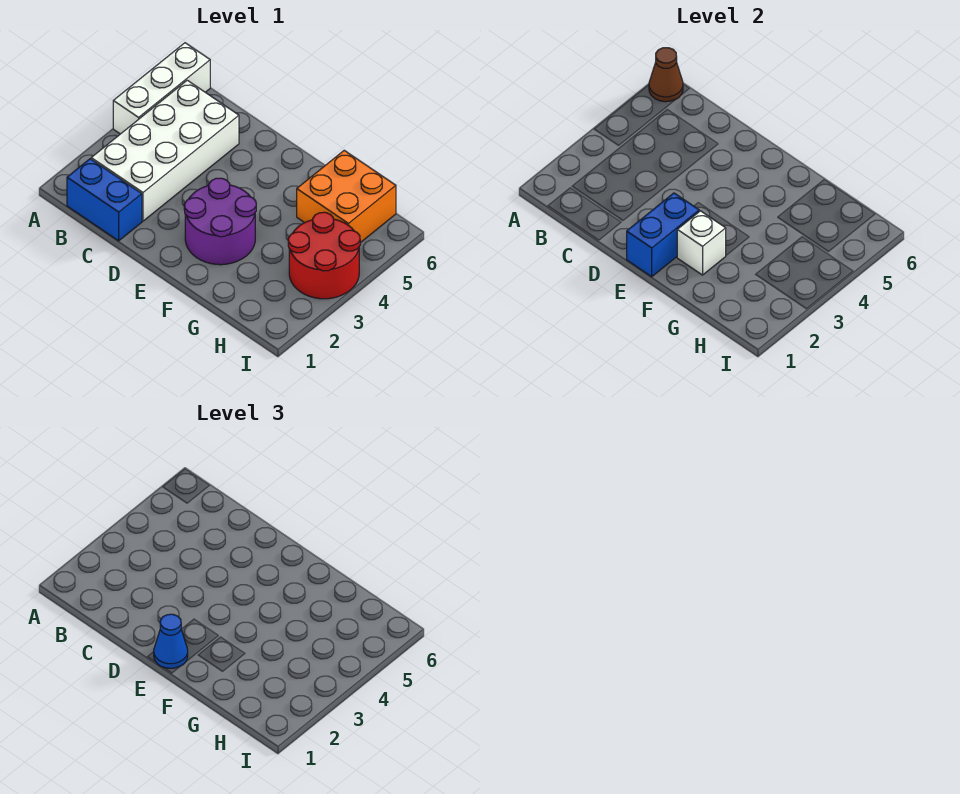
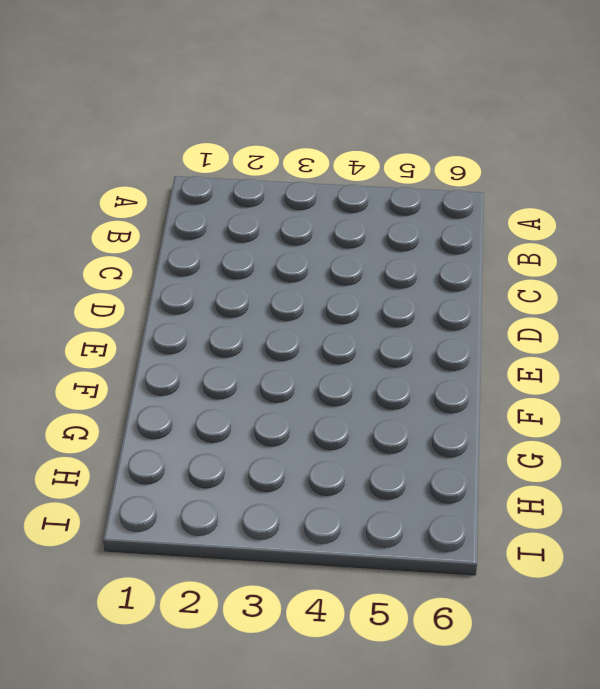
none -> white 1x3 brick [113,43,210,134]
none -> blue 1x2 brick [67,159,142,241]

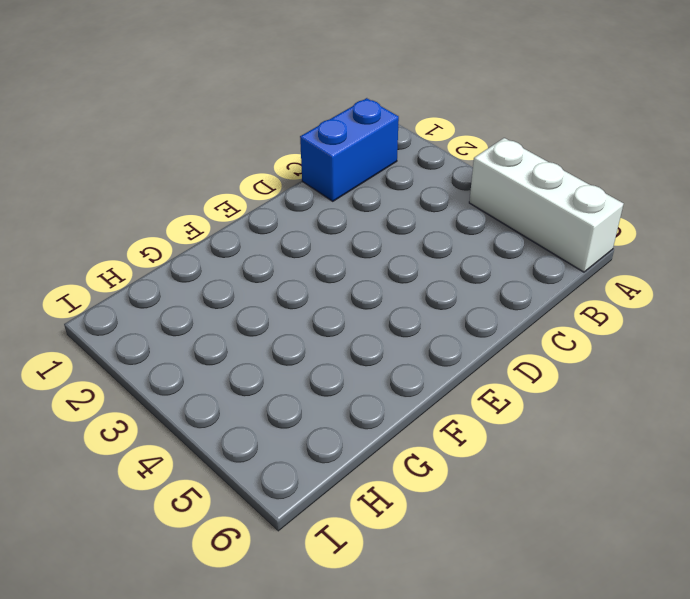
none -> white 2x4 brick [91,80,239,221]
none -> purple 2x2 round brick [184,178,256,265]

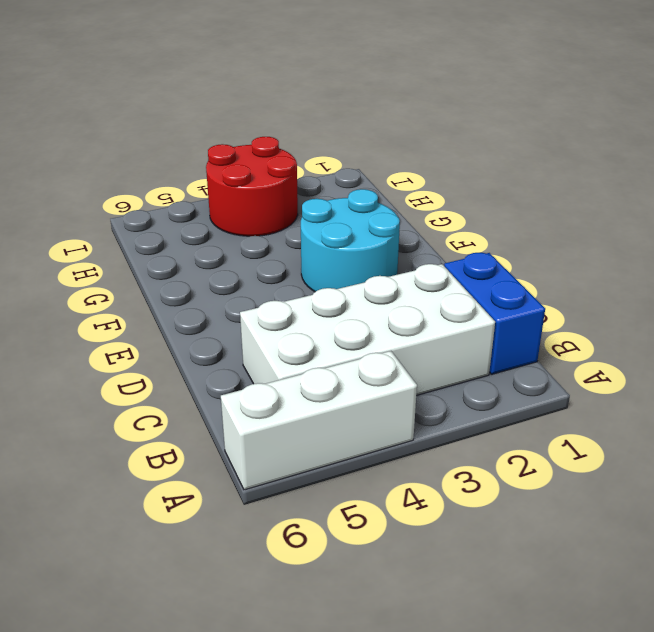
cyan 2x2 round brick [301,189,400,292] -> purple 2x2 round brick [184,178,256,265]
none -> orange 2x2 brick [297,151,396,243]
none -> brown 1x1 cone [649,48,683,102]

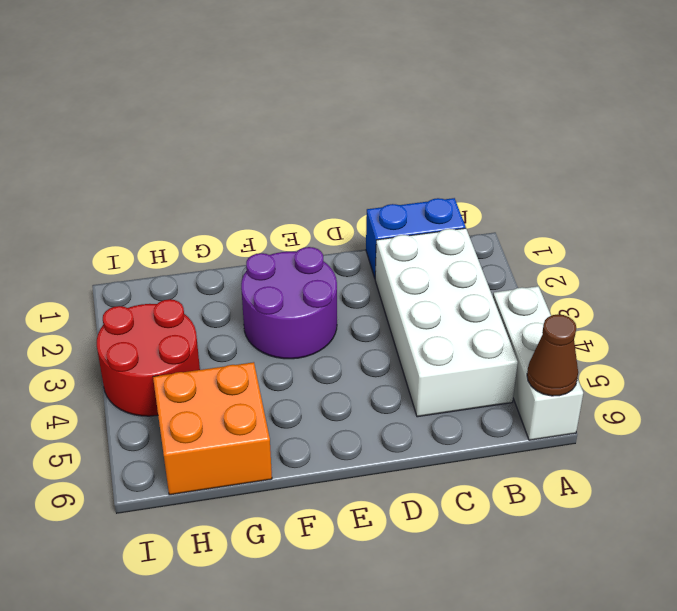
none -> blue 1x2 brick [627,193,699,277]
none -> white 1x1 brick [677,211,726,275]

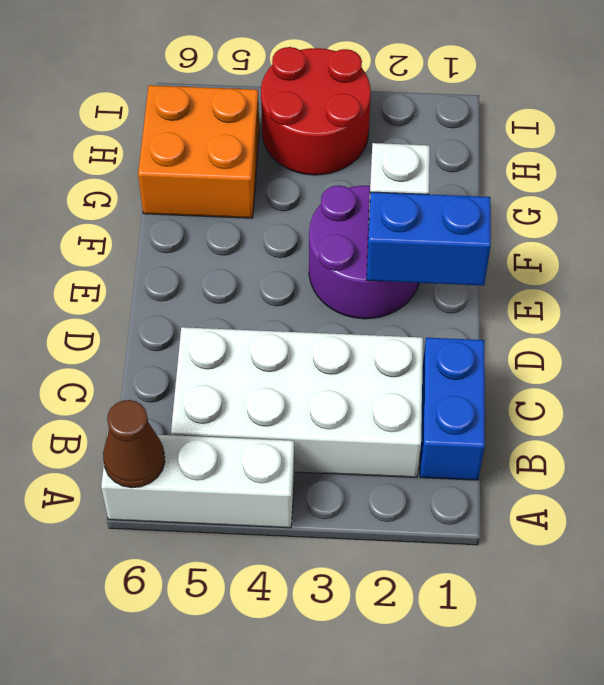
none -> blue 1x1 cone [154,614,188,668]

